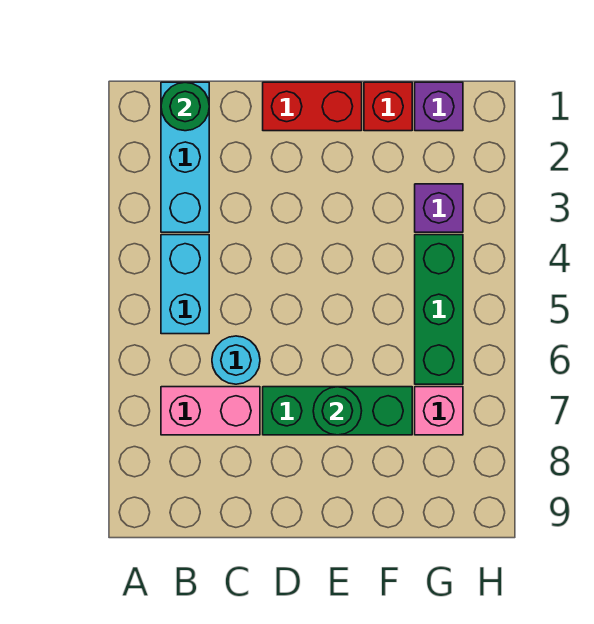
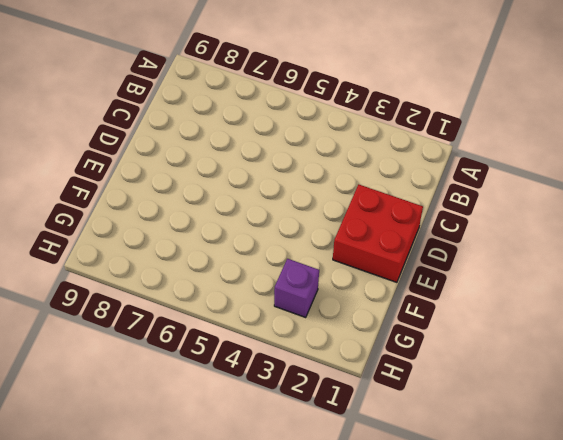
red 2x2 brick [333,184,423,282] -> red 1x2 brick [263,82,362,131]
none -> cyan 1x3 brick [161,82,209,232]
none -> cyan 1x2 brick [161,235,209,334]
none -> pink 1x2 brick [161,387,260,435]

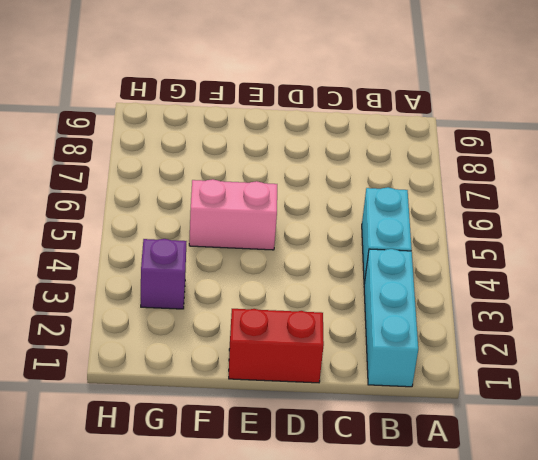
pink 1x2 brick [189,179,277,250] -> pink 1x2 brick moved to [161,387,260,435]
none -> cyan 1x1 round brick [212,336,260,384]
none -> green 1x3 brick [263,387,412,435]
none -> red 1x1 brick [364,82,412,131]

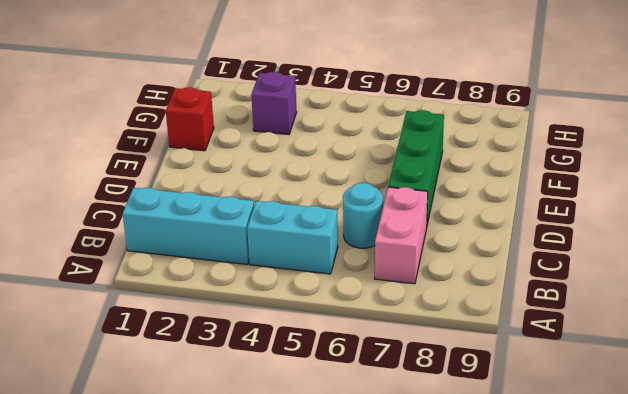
none -> red 1x2 brick [263,82,362,131]
none -> purple 1x1 brick [415,82,463,131]
none -> green 1x3 brick [415,235,463,384]

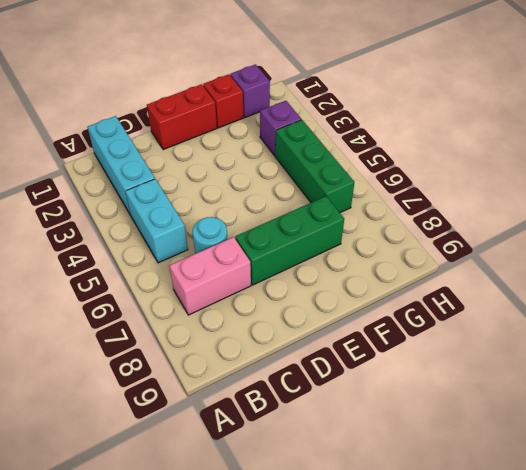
none -> pink 1x1 brick [415,387,463,435]
none -> green 1x1 round brick [161,82,209,131]
none -> green 1x1 round brick [313,387,362,435]

